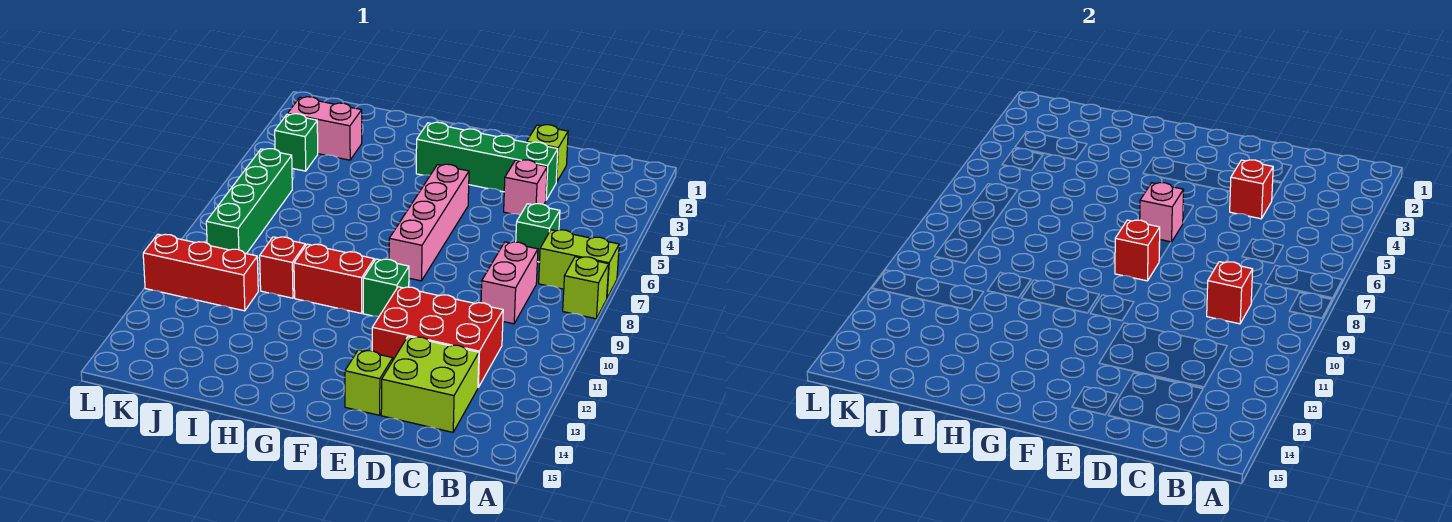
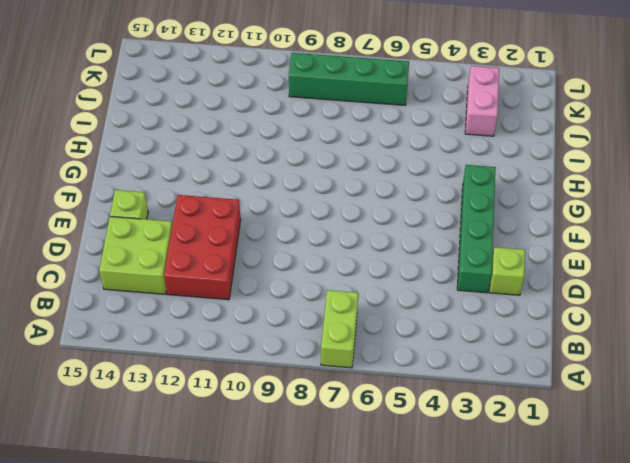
none -> lime 1x1 brick [563,257,609,319]
none -> green 1x1 brick [516,204,560,262]
none -> pink 1x2 brick [481,242,538,324]

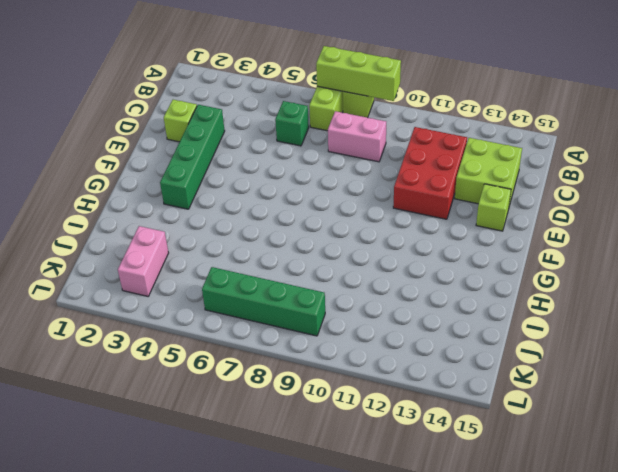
lime 1x3 brick [316,46,401,101] -> none
none -> pink 1x1 brick [504,160,547,215]
none -> pink 1x4 brick [389,164,469,281]
none -> green 1x1 brick [363,259,409,317]

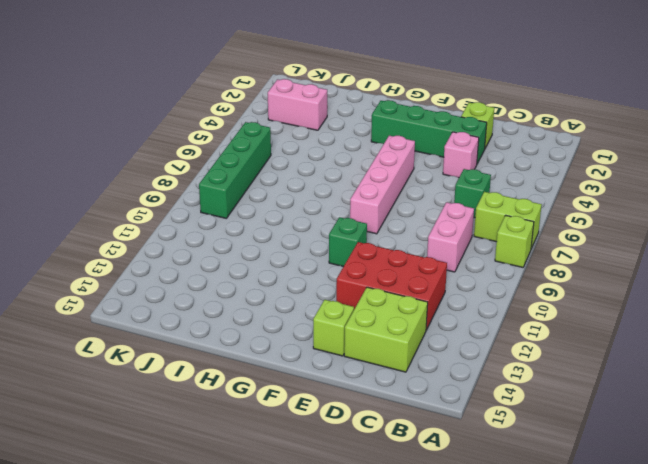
none -> red 1x2 brick [294,244,374,313]
none -> red 1x1 brick [260,237,305,298]
none -> red 1x3 brick [143,234,258,311]

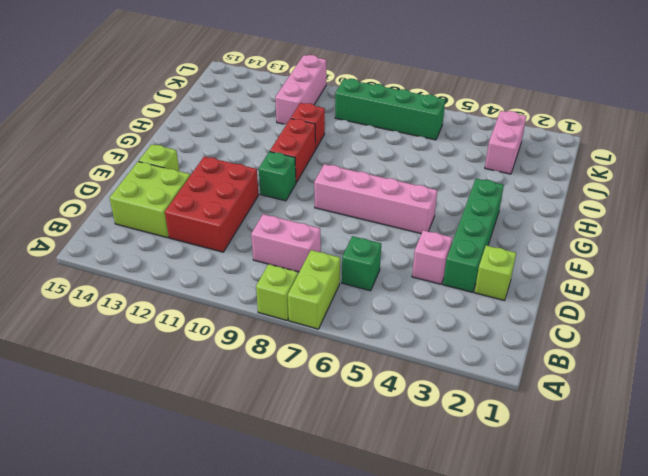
pink 1x3 brick [275,55,326,124] -> red 1x3 brick [143,234,258,311]
none -> green 1x1 brick [275,114,318,171]
none -> red 1x1 brick [1207,262,1253,324]
none -> red 1x1 brick [1230,160,1273,219]

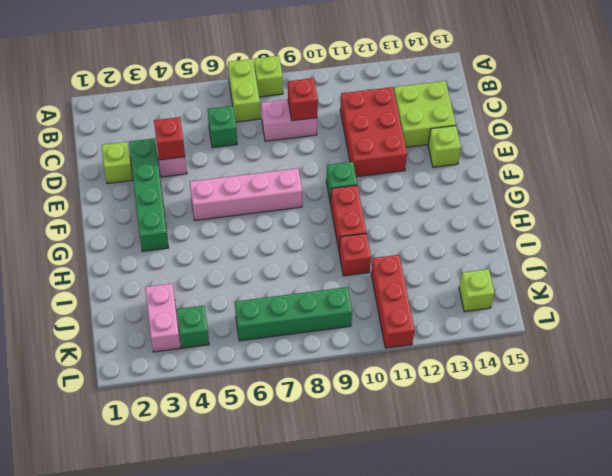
lime 1x1 brick [459,269,494,312] -> none
none -> pink 1x1 brick [1140,183,1184,242]
none -> red 1x1 brick [1115,220,1160,281]

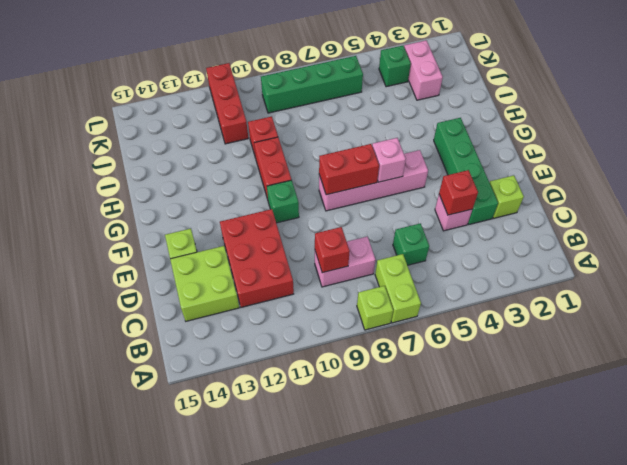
red 1x2 brick [319,144,379,195] -> red 1x1 brick [1115,220,1160,281]

